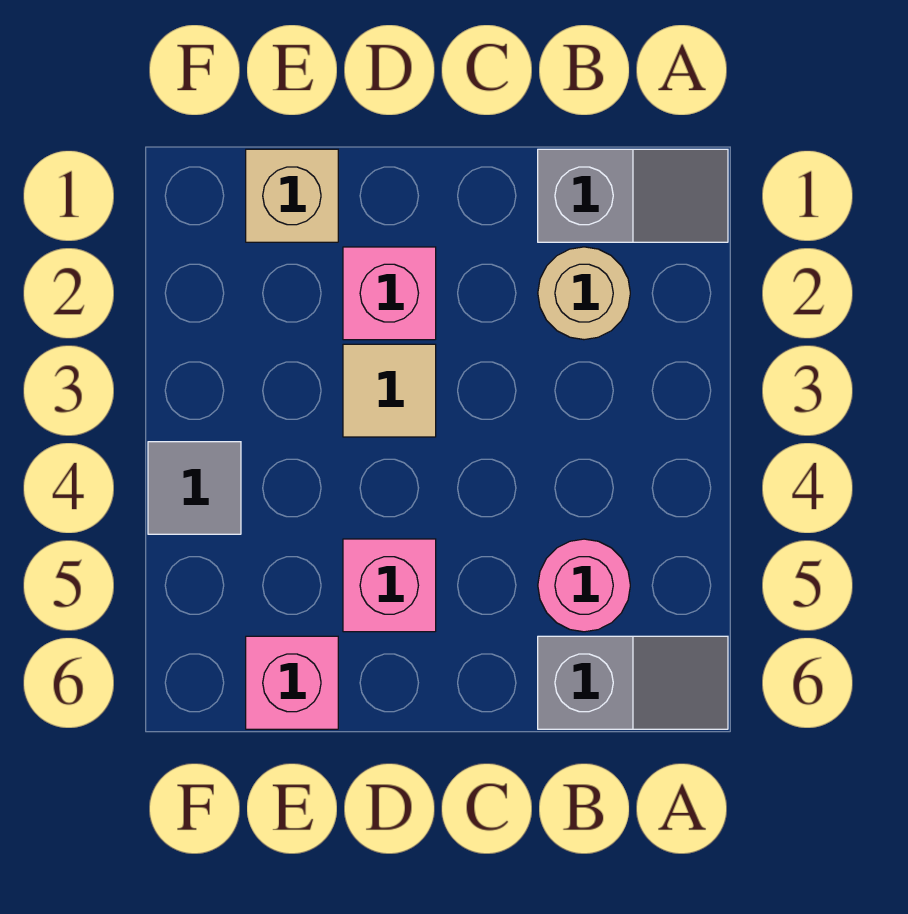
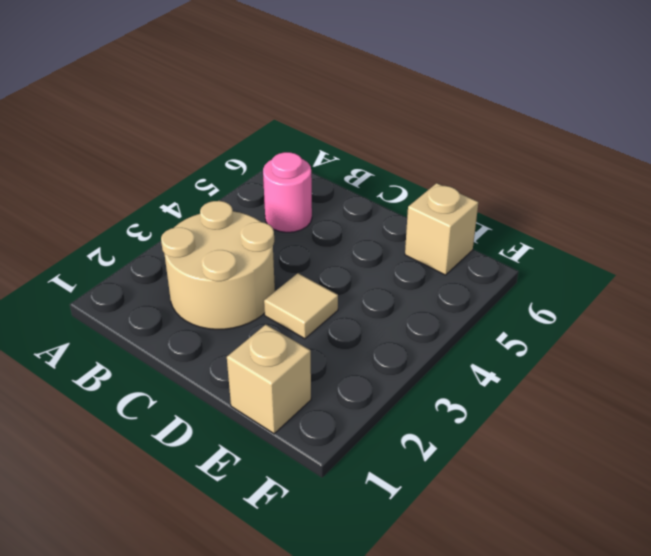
tan 2x2 round brick [161,201,275,329] -> tan 1x1 round brick [538,247,630,340]
tan 1x1 brick [405,183,478,275] -> pink 1x1 brick [246,636,338,729]
none -> grey 1x2 slope [538,149,728,242]
none -> grey 1x2 slope [538,636,728,729]

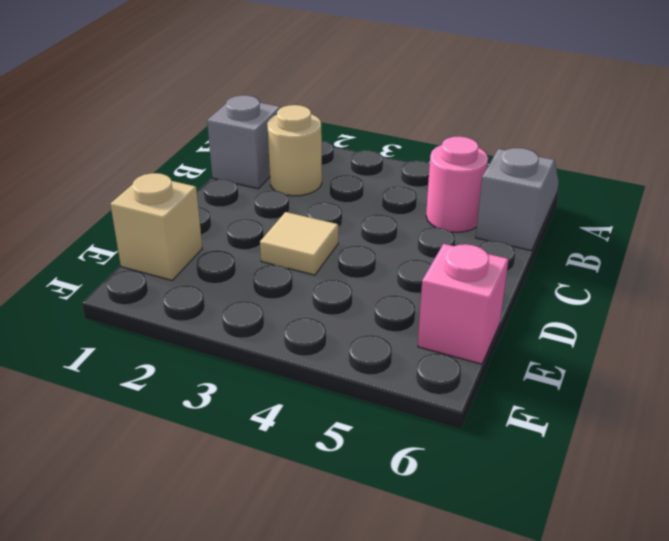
none -> pink 1x1 brick [343,247,436,340]
none -> pink 1x1 brick [343,539,436,632]

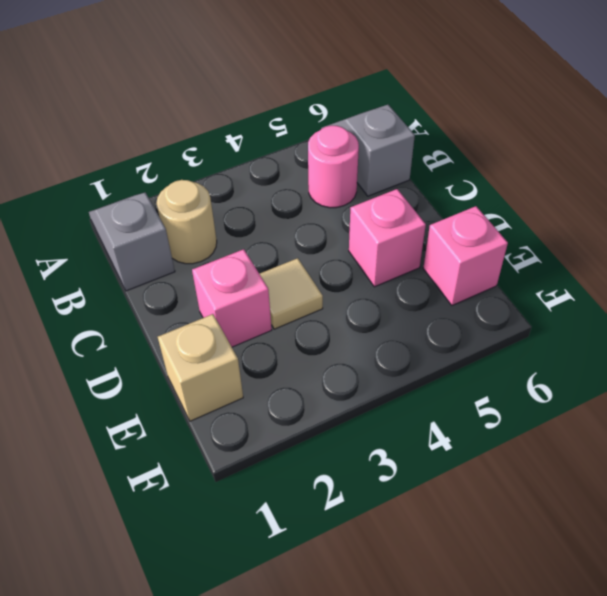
none -> grey 1x1 tile [148,442,241,534]

